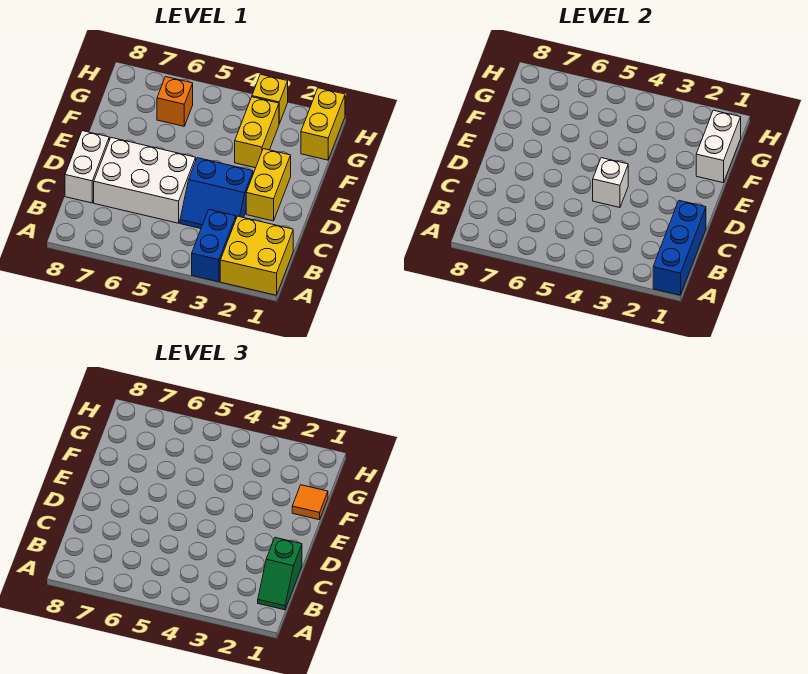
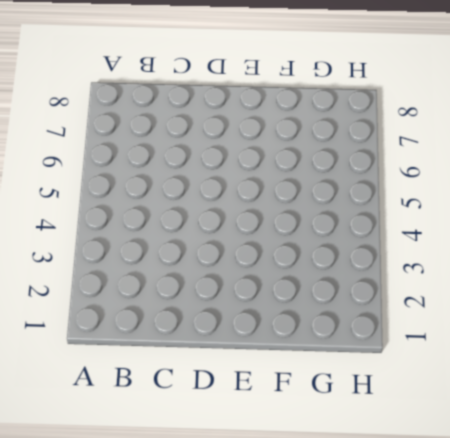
none -> yellow 2x2 brick [220,216,293,295]
none -> blue 1x2 brick [192,210,236,282]
none -> blue 2x2 slope [180,158,253,229]

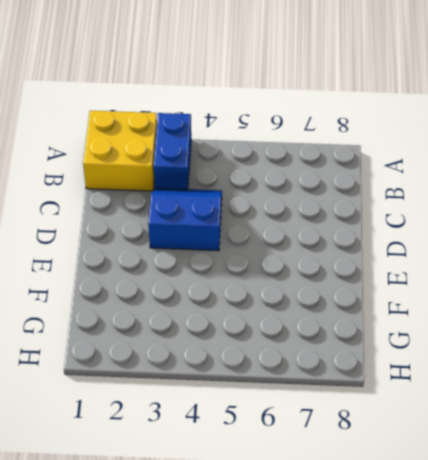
none -> white 2x3 brick [94,138,196,223]
none -> white 1x2 brick [65,131,109,203]
none -> yellow 1x2 brick [246,149,291,221]

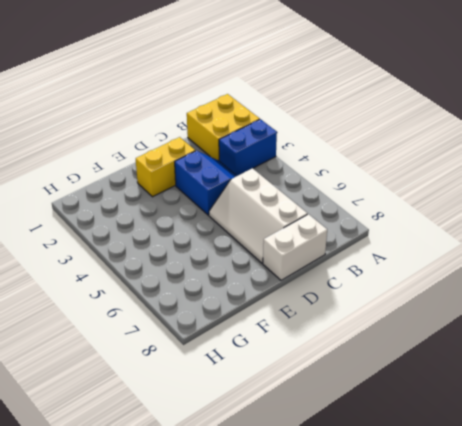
white 2x3 slope [209,168,307,263] -> white 2x3 brick [94,138,196,223]
none -> yellow 1x2 brick [235,97,279,168]
none -> yellow 1x2 brick [301,88,345,160]
none -> orange 1x1 brick [157,77,193,126]

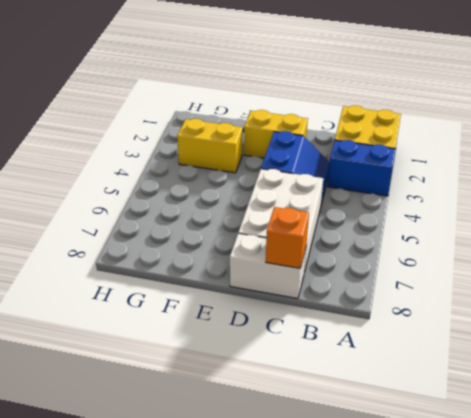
orange 1x1 brick [266,207,309,268] -> orange 1x1 brick moved to [157,77,193,126]
none -> yellow 1x2 brick [301,88,345,160]
none -> yellow 1x1 brick [252,74,288,124]
none -> blue 1x3 brick [653,201,706,295]

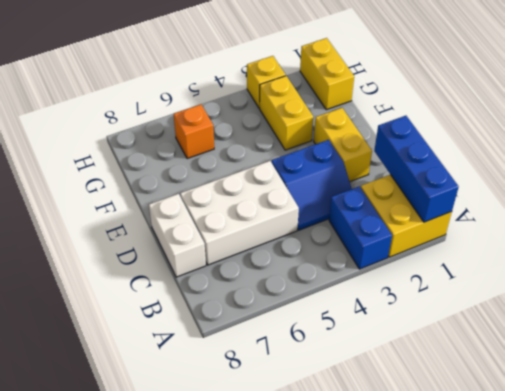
none -> white 1x1 brick [593,158,628,207]
none -> white 1x2 brick [696,110,741,183]
none -> green 1x2 slope [258,538,302,610]

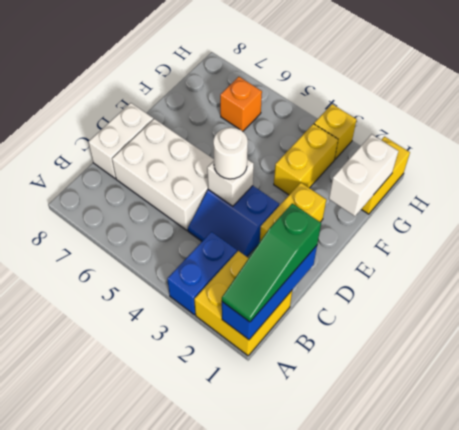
green 1x3 slope [222,203,321,322] -> green 1x2 slope [258,538,302,610]
white 1x1 round brick [213,127,248,179] -> none
none -> orange 1x1 tile [292,485,328,520]

